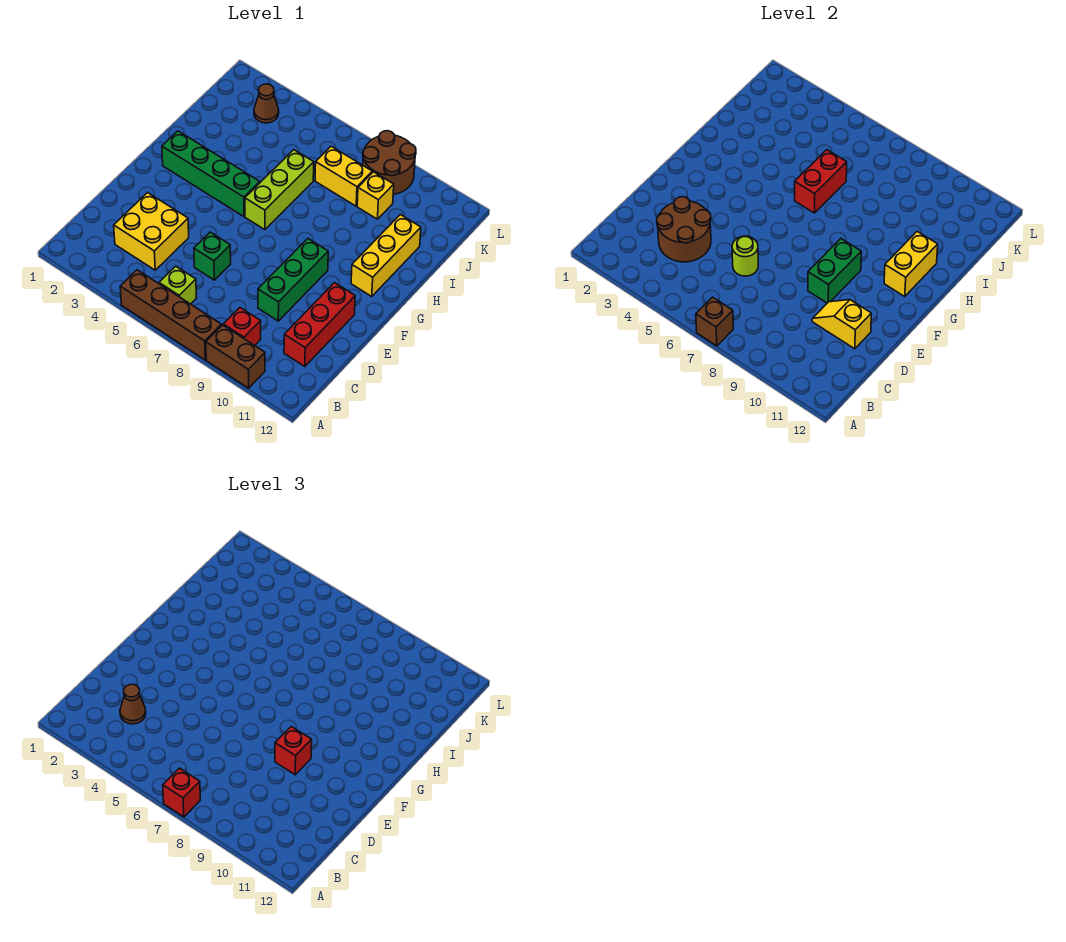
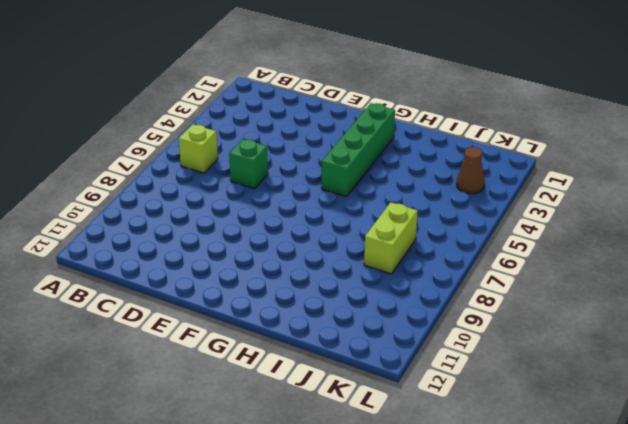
lime 1x2 brick [364,202,418,274] -> yellow 1x2 brick [315,146,372,206]
none -> brown 1x4 brick [120,270,221,360]
none -> brown 1x2 brick [206,325,265,388]
none -> red 1x1 brick [223,308,261,345]

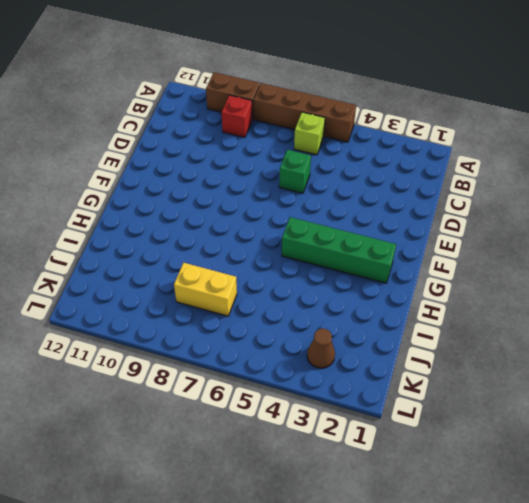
none -> yellow 2x2 brick [114,193,189,270]
none -> red 1x3 brick [284,283,355,367]
none -> green 1x3 brick [258,239,328,321]

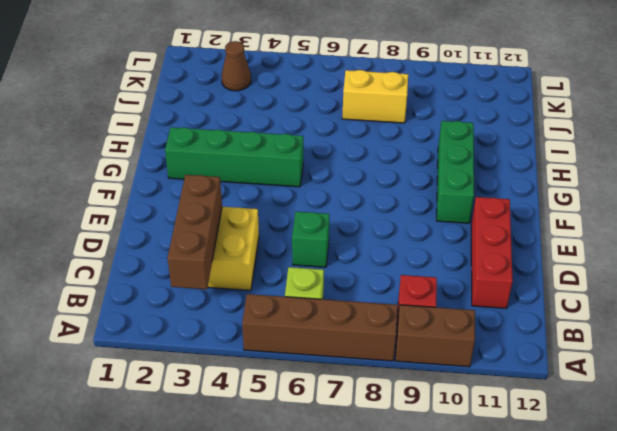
brown 1x3 brick [167,175,222,289] -> brown 2x2 round brick [657,197,711,262]
green 1x3 brick [437,121,474,223] -> green 1x3 brick moved to [258,239,328,321]
none -> lime 1x3 brick [245,150,314,230]
none -> yellow 1x3 brick [351,215,421,296]
none -> yellow 1x1 brick [357,172,394,219]

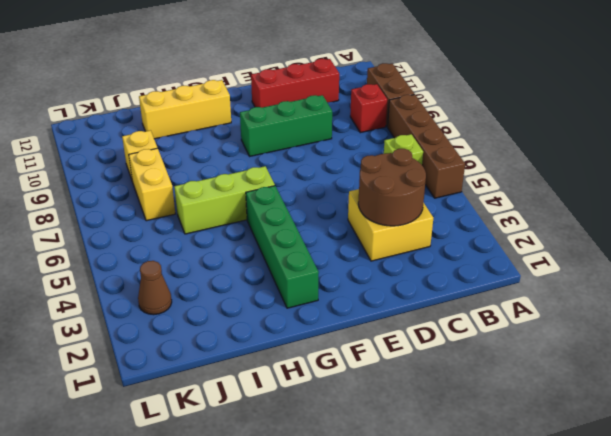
none -> green 1x1 brick [194,232,231,280]
none -> brown 2x2 round brick [363,131,416,194]
none -> brown 1x1 brick [696,297,733,346]

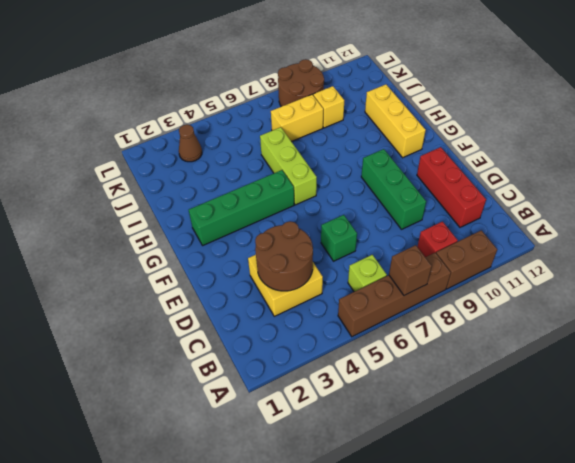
none -> lime 1x1 round brick [732,236,758,276]
none -> yellow 1x2 slope [812,300,871,349]
none -> green 1x2 brick [808,239,861,303]

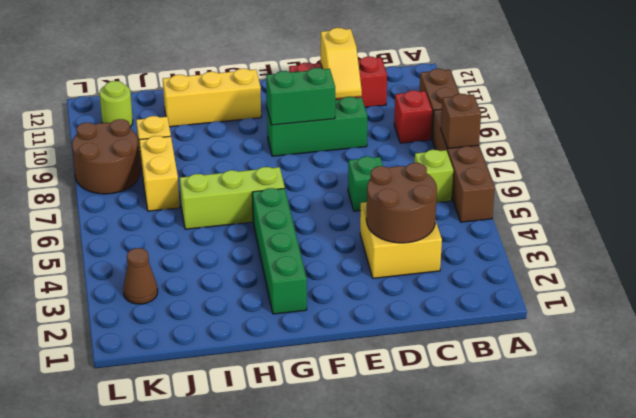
lime 1x1 round brick [100,81,133,127] -> lime 1x1 round brick moved to [732,236,758,276]
none -> yellow 1x2 brick [884,231,938,296]
none -> red 1x2 brick [795,150,847,213]
none -> red 1x1 brick [163,768,200,817]

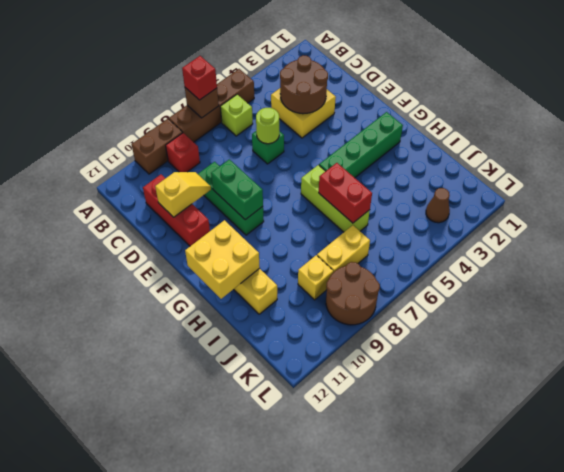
yellow 2x2 brick [185,220,260,299] -> yellow 1x2 brick [884,231,938,296]
none -> brown 1x1 cone [120,684,146,724]
none -> red 1x1 brick [275,727,312,775]

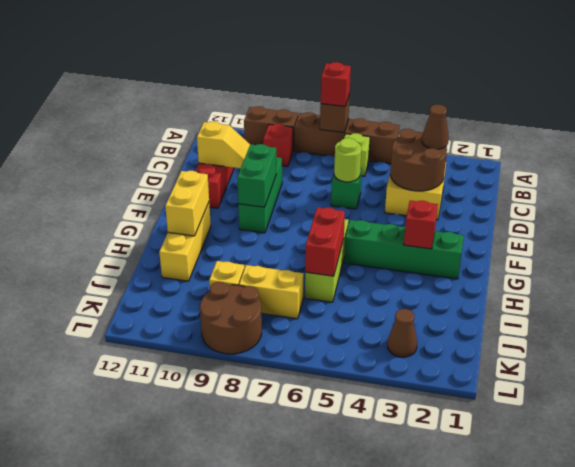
red 1x1 brick [404,201,438,249] -> red 1x1 brick moved to [275,727,312,775]

